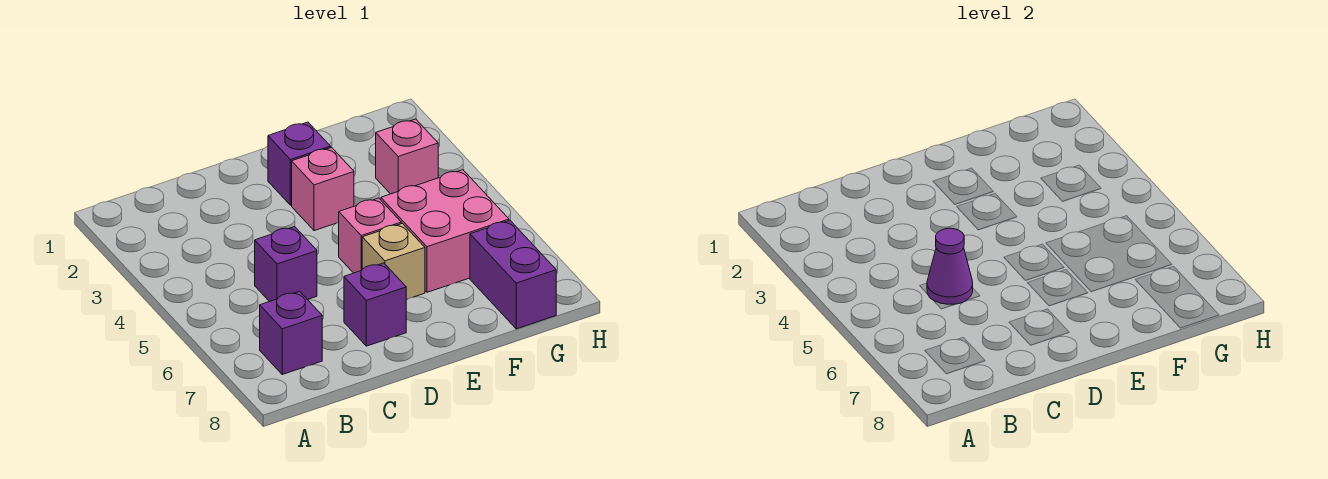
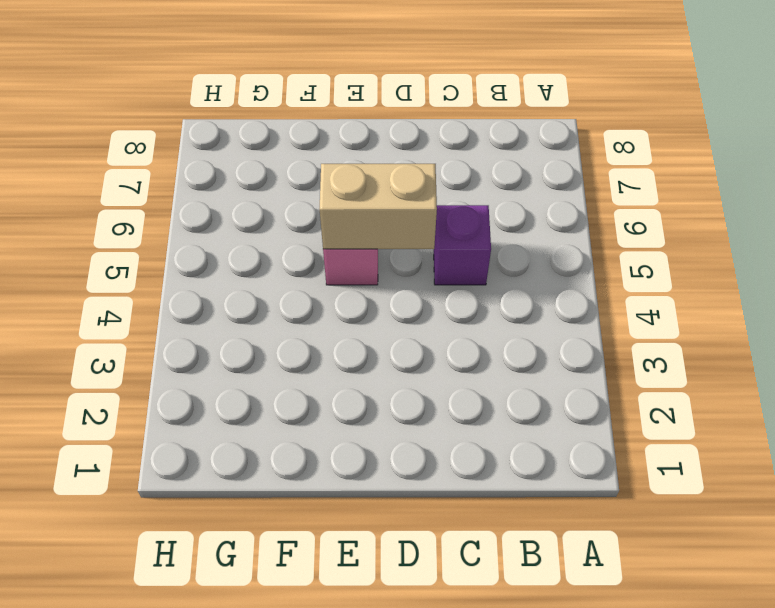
tan 1x2 brick [320,164,437,249] -> none
none -> purple 1x1 brick [260,291,322,374]
none -> purple 1x1 brick [344,263,406,346]

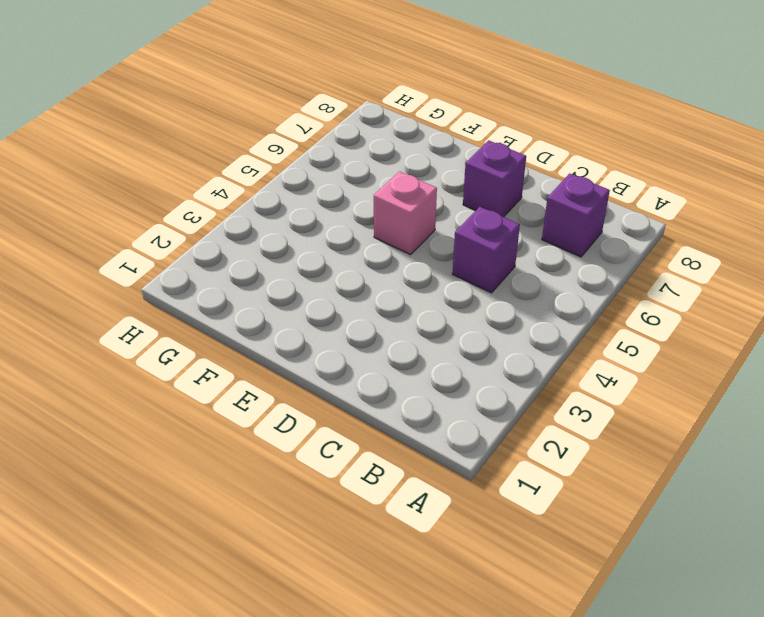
none -> purple 1x1 brick [268,122,331,205]
none -> pink 1x1 brick [292,148,354,231]

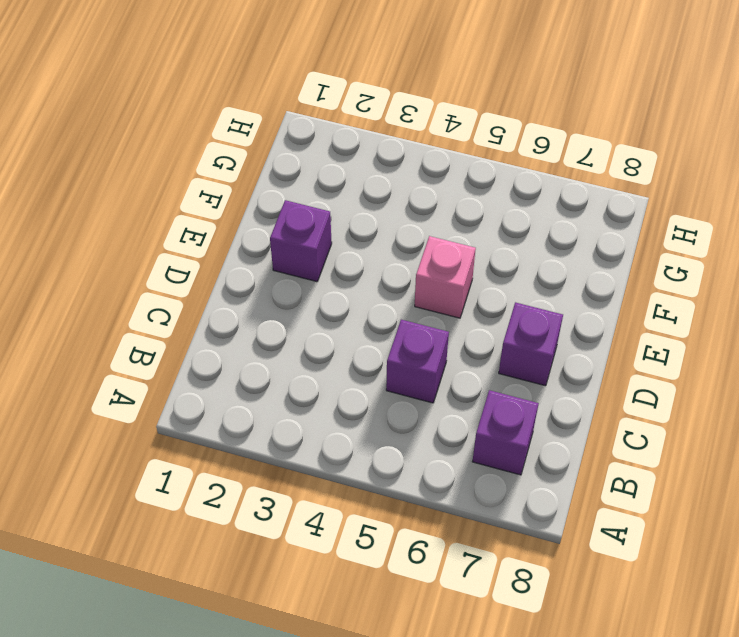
none -> pink 1x1 brick [292,148,354,231]
none -> tan 1x1 brick [362,223,425,299]

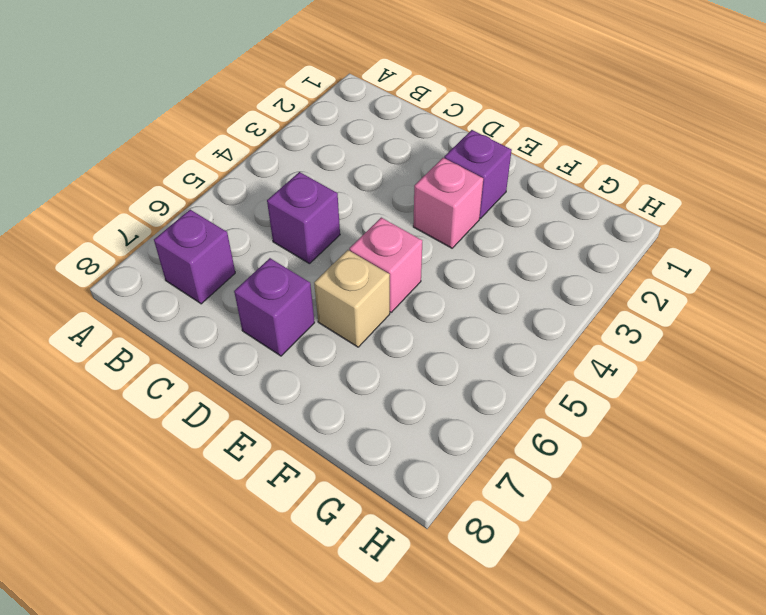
none -> pink 2x2 brick [381,170,509,292]
none -> pink 1x1 brick [376,119,438,194]

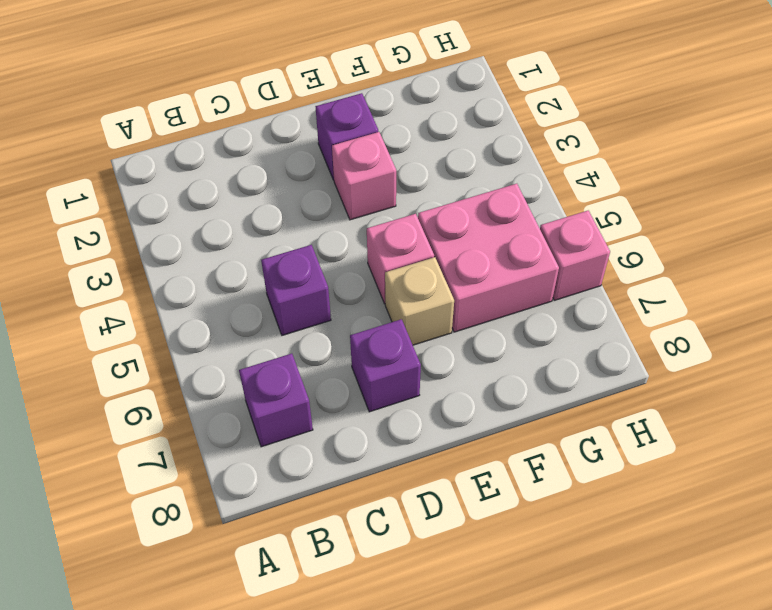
pink 1x1 brick [540,211,610,300] -> pink 1x1 brick moved to [376,119,438,194]
none -> purple 1x2 brick [470,221,556,329]
none -> purple 1x1 cone [927,228,973,304]

